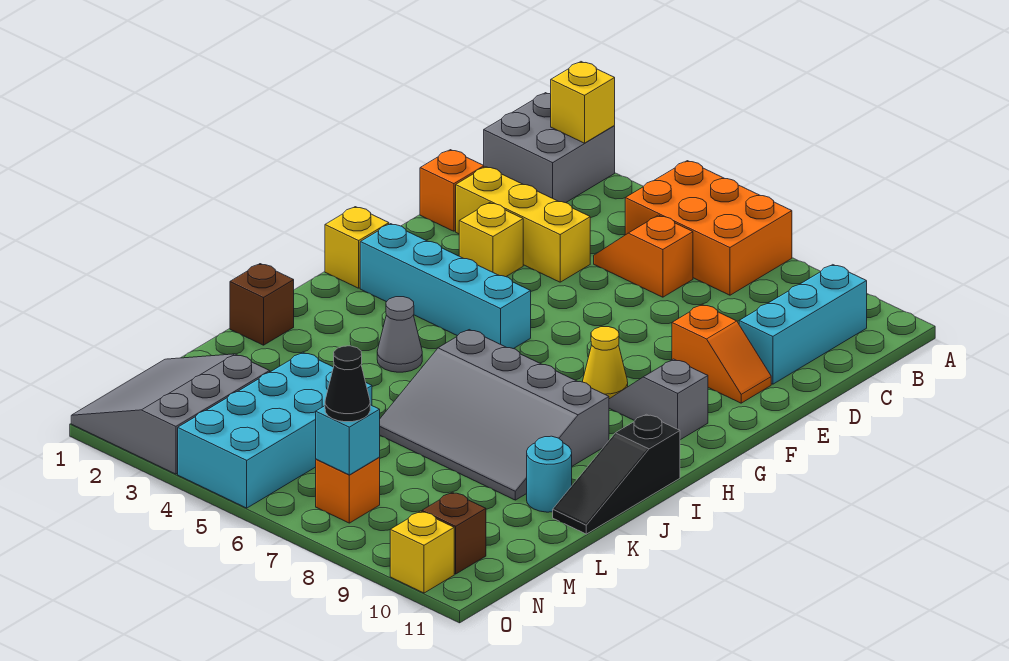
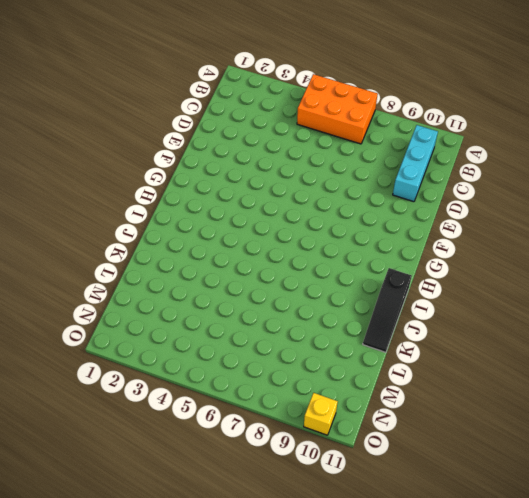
none -> grey 2x2 brick [484,93,615,203]
none -> orange 1x2 slope [594,215,693,297]
none -> orange 1x1 brick [420,150,484,231]

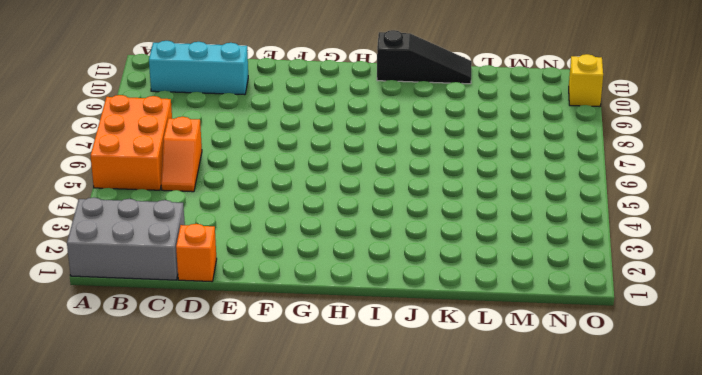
grey 2x3 brick [67,198,185,280] -> grey 2x2 brick [484,93,615,203]
none -> yellow 1x3 brick [456,167,590,282]
none -> yellow 1x1 brick [459,203,523,277]
none -> orange 1x2 slope [672,305,771,403]

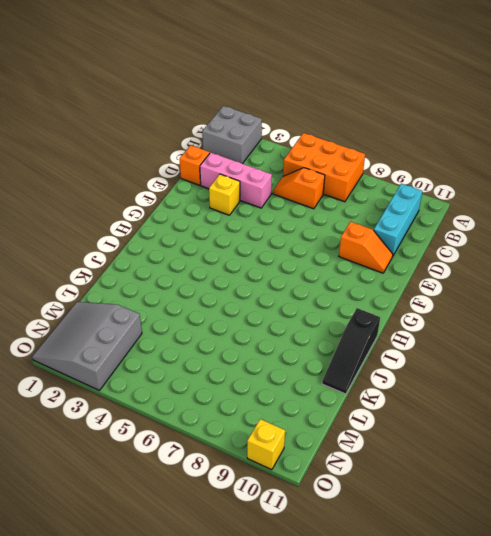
pink 1x3 brick [200,153,272,208] -> yellow 1x3 brick [456,167,590,282]
none -> yellow 1x1 brick [325,207,389,288]
none -> cyan 1x4 brick [360,224,531,349]
none -> yellow 1x1 cone [583,327,628,399]

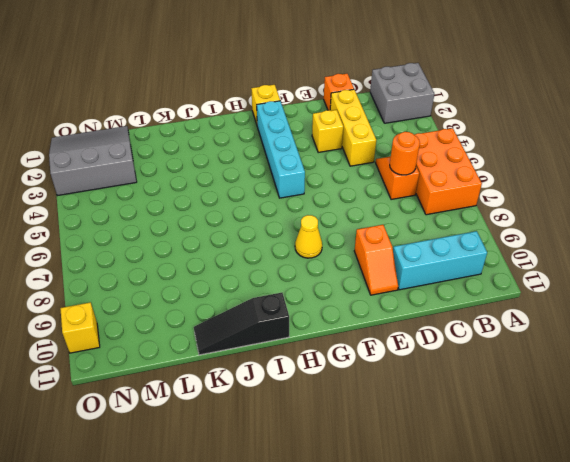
orange 1x1 round brick [390,132,420,175] -> none
none -> grey 1x2 slope [609,359,708,440]
none -> grey 1x1 cone [377,297,422,372]
none -> grey 3x4 slope [380,330,609,500]

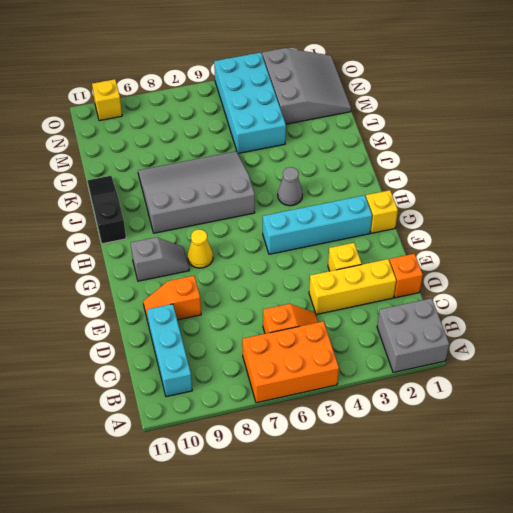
none -> brown 1x1 brick [230,264,294,345]
none -> cyan 1x1 round brick [527,436,572,512]
none -> orange 1x1 brick [316,458,380,523]

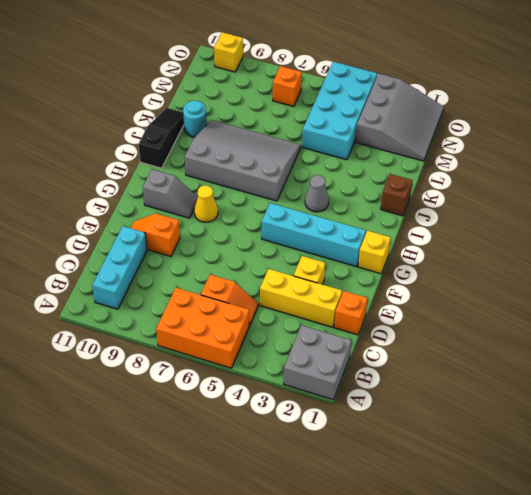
none -> brown 1x1 brick [422,492,486,574]
none -> yellow 1x1 brick [551,62,615,143]
none -> cyan 1x1 brick [316,405,380,475]

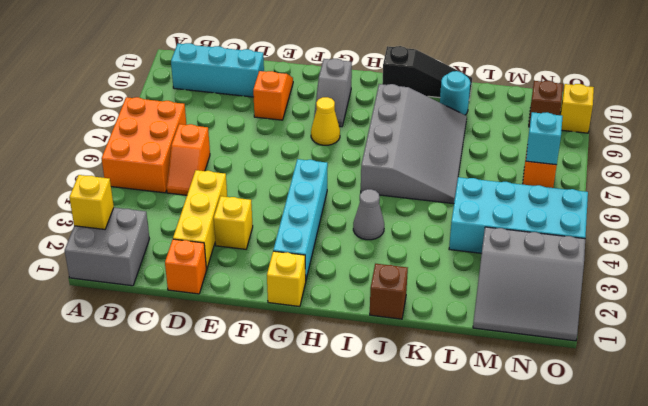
none -> black 1x1 cone [325,346,370,422]

